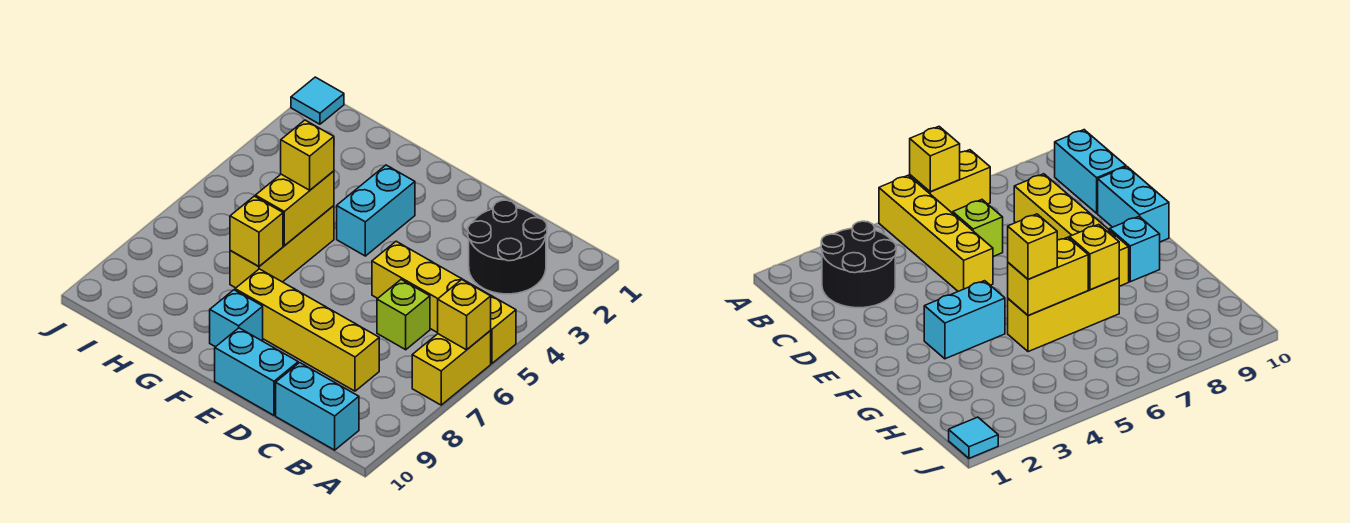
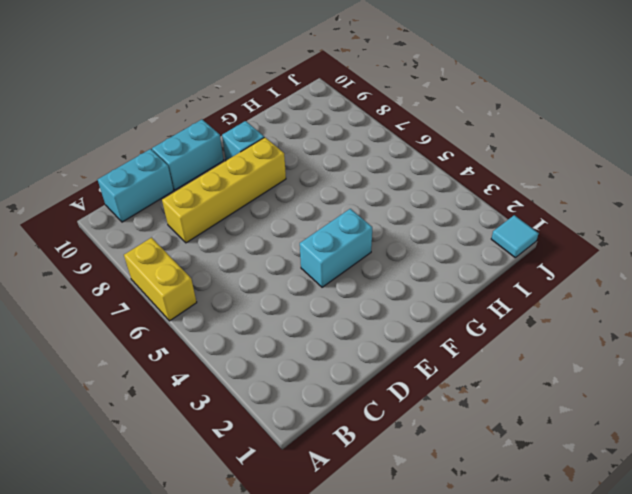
cyan 1x2 brick [300,209,372,287] -> cyan 1x2 brick turned to [337,165,415,256]
none -> yellow 1x4 brick [372,241,516,364]
none -> black 2x2 round brick [468,200,547,294]
none -> lime 1x1 brick [377,280,430,350]

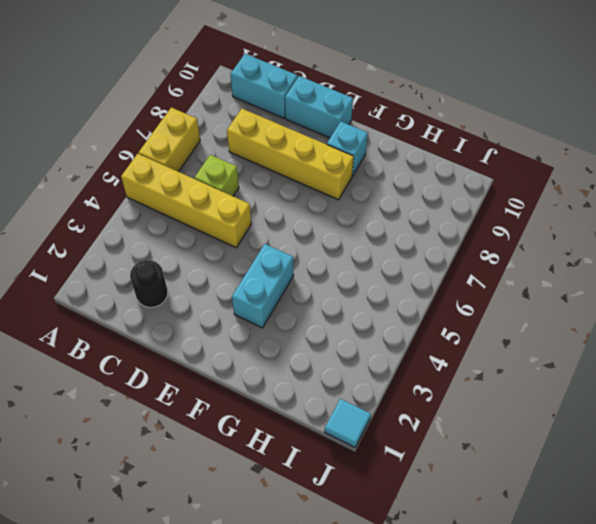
black 1x1 round brick [130,260,168,307] -> black 2x2 round brick [468,200,547,294]
none -> yellow 1x3 brick [230,206,334,288]
none -> yellow 1x1 brick [438,280,491,350]
none -> yellow 1x2 brick [255,171,334,246]

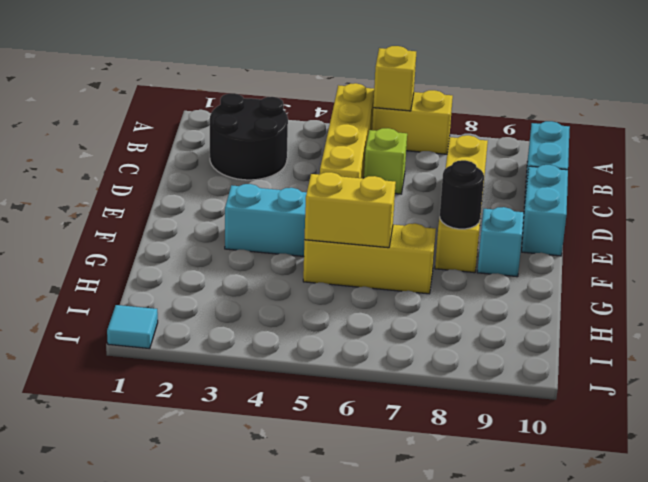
black 1x1 round brick [440,160,484,229] -> none
none -> yellow 1x1 brick [230,196,283,267]
none -> yellow 1x1 brick [281,120,334,190]

